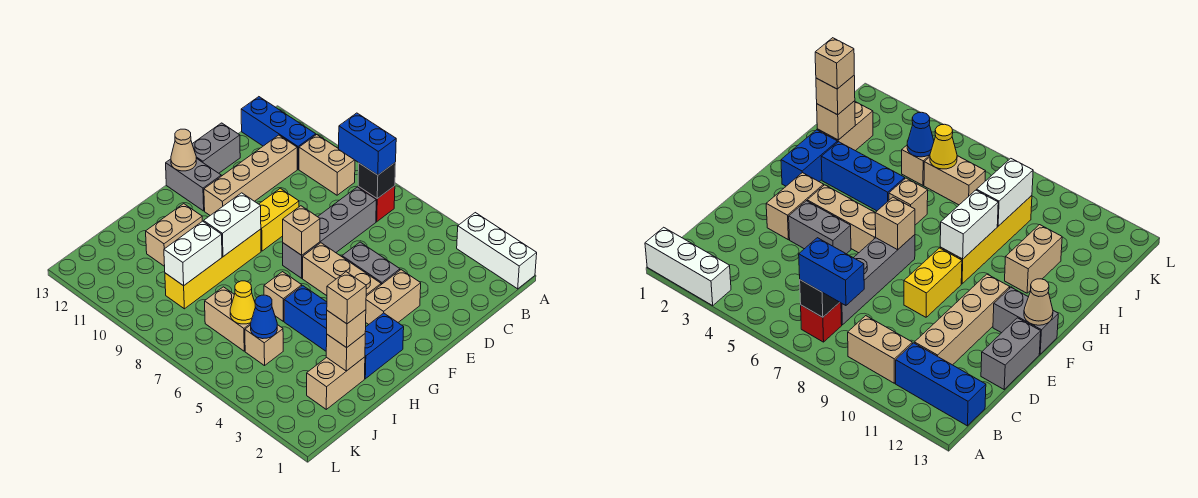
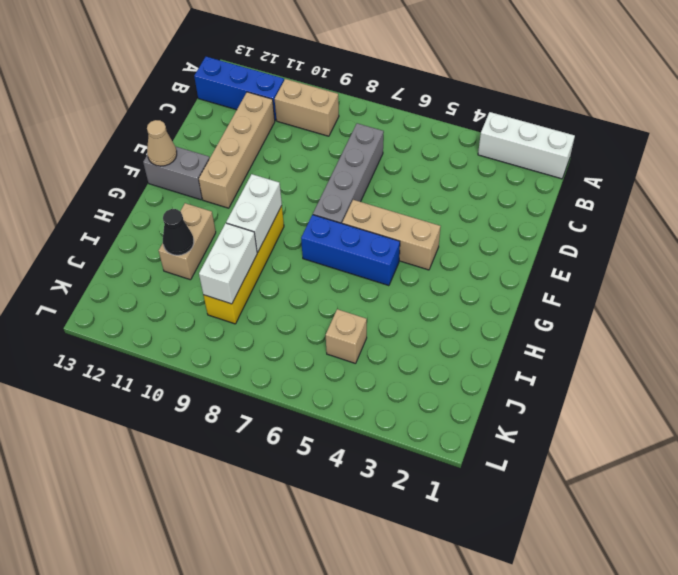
blue 1x3 brick [301,215,400,286] -> blue 1x3 brick moved to [284,286,327,351]
black 1x1 cone [163,209,194,255] -> none
none -> red 1x1 brick [358,186,395,222]
none -> grey 1x2 brick [192,123,240,173]
none -> tan 1x2 brick [366,270,421,325]
none -> grey 1x2 brick [342,242,400,285]

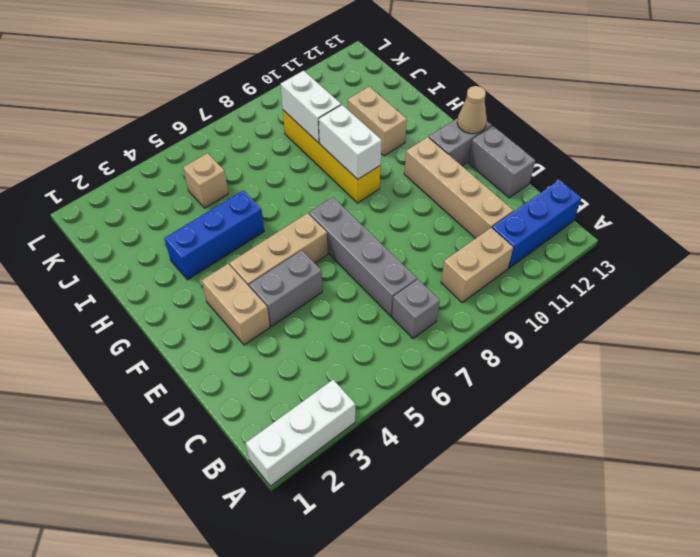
grey 1x1 brick [392,279,440,339] -> red 1x1 brick [358,186,395,222]
none -> yellow 1x2 brick [259,188,299,251]
none -> blue 1x2 brick [365,313,404,379]
none -> tan 1x1 brick [264,272,302,321]
none -> tan 1x2 brick [307,357,365,409]

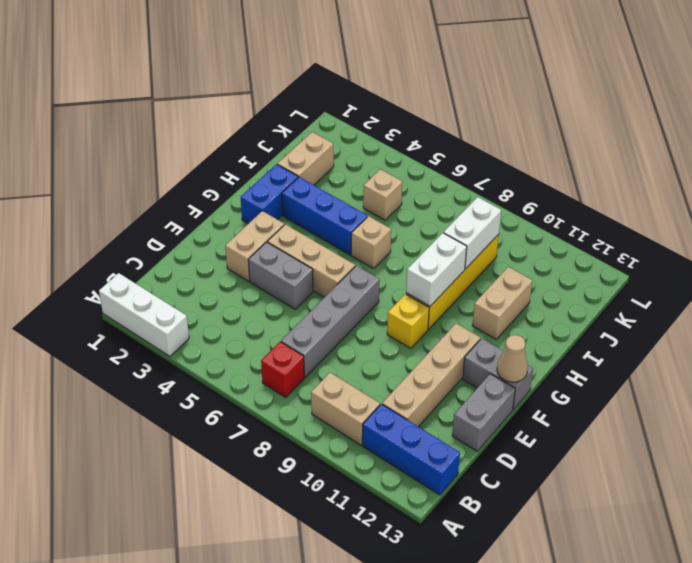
yellow 1x1 brick [387,294,429,349] -> yellow 1x2 brick [259,188,299,251]
none -> tan 1x2 brick [205,287,251,351]
none -> black 1x1 brick [358,163,396,199]
none -> tan 1x1 brick [283,206,320,255]
none -> tan 1x1 brick [326,334,365,371]

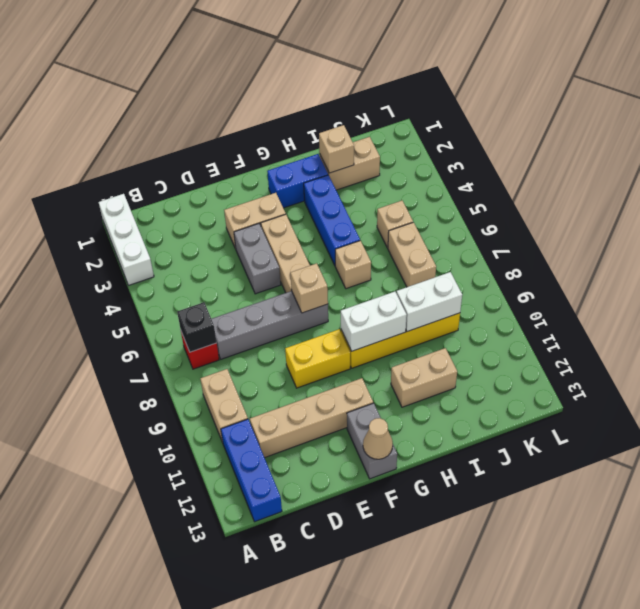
none -> grey 1x2 brick [192,123,240,173]
none -> blue 1x1 cone [251,295,277,339]
none -> yellow 1x1 cone [230,281,255,324]
none -> blue 1x2 brick [339,113,396,175]

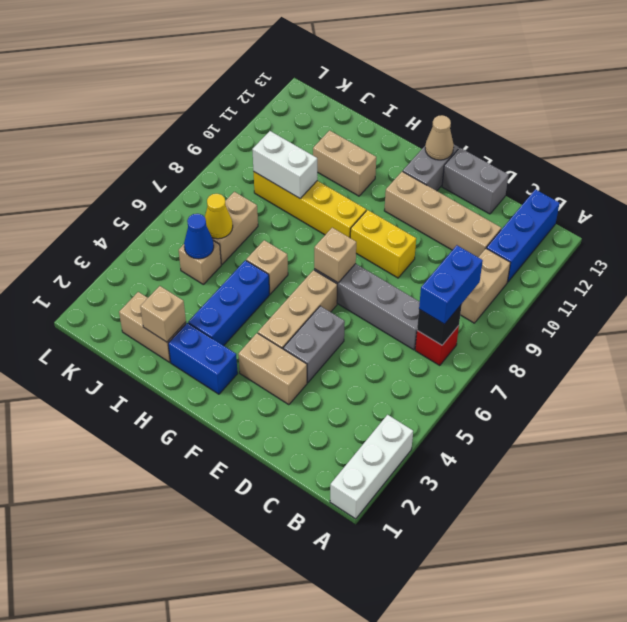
none -> white 1x2 brick [204,193,261,257]
none -> tan 1x1 brick [327,310,366,348]
none -> tan 1x1 brick [327,272,366,324]

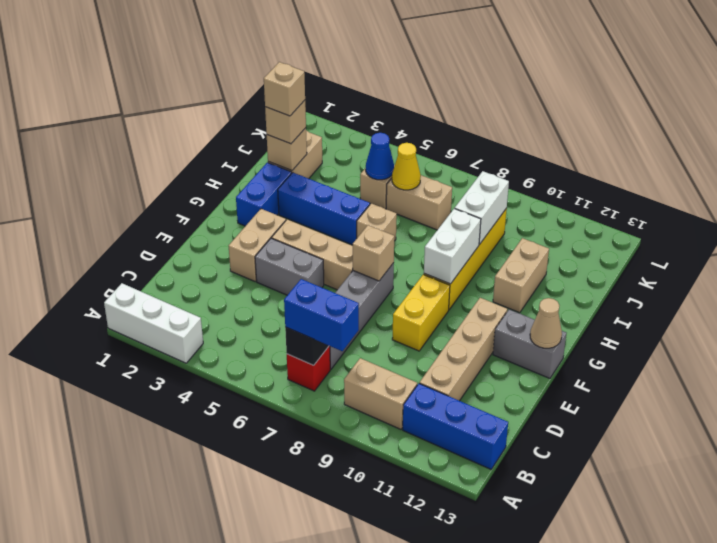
none -> grey 1x2 brick [192,123,240,173]

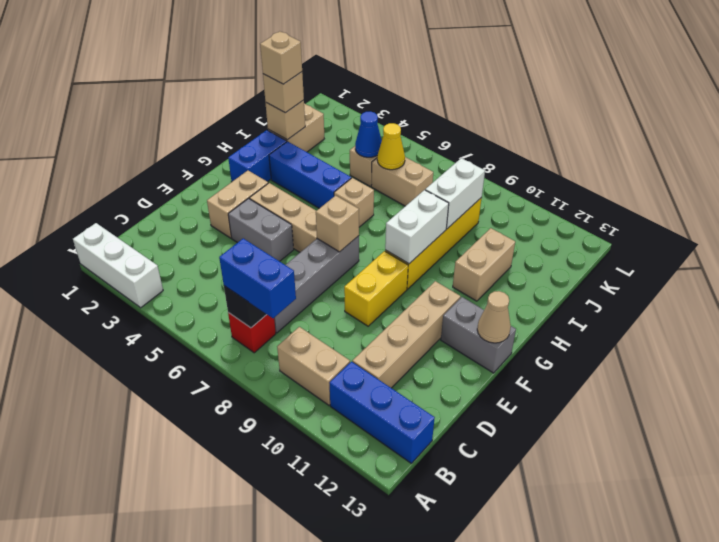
none -> grey 1x2 brick [192,123,240,173]

